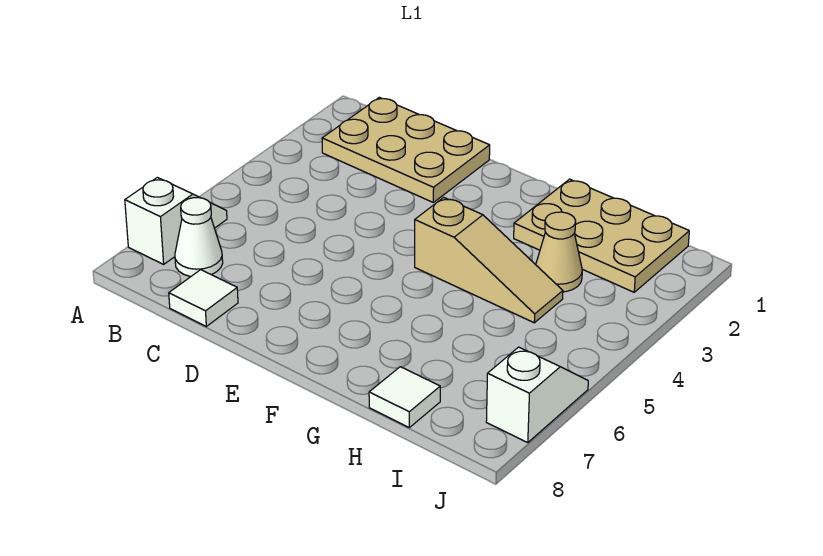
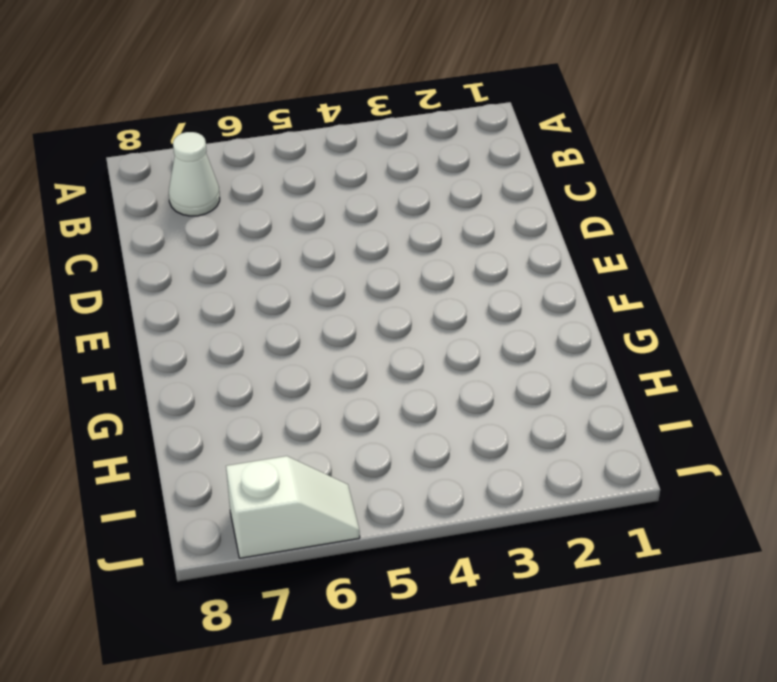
none -> white 1x2 slope [125,177,227,264]
none -> tan 2x3 plate [322,97,490,202]

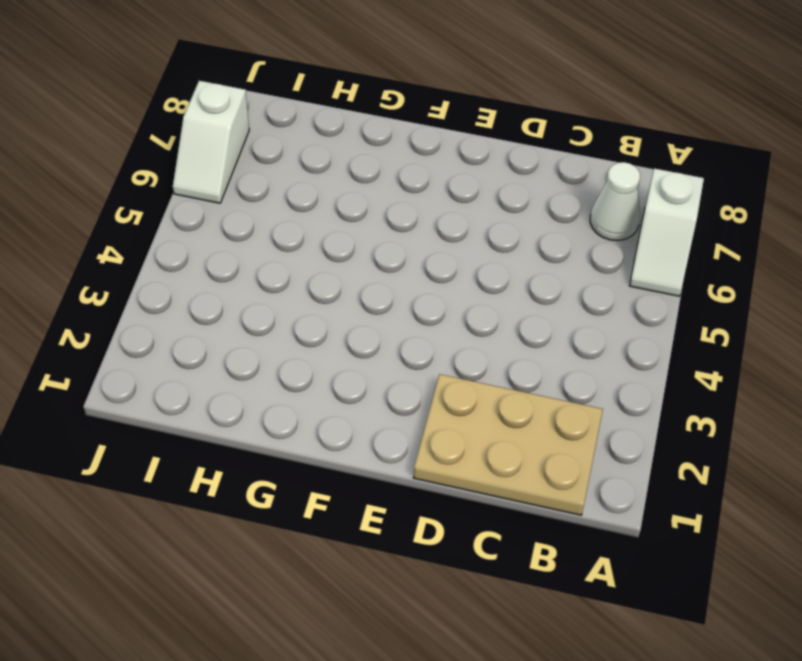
none -> white 1x1 tile [169,270,238,326]
none -> tan 1x3 slope [415,197,563,323]

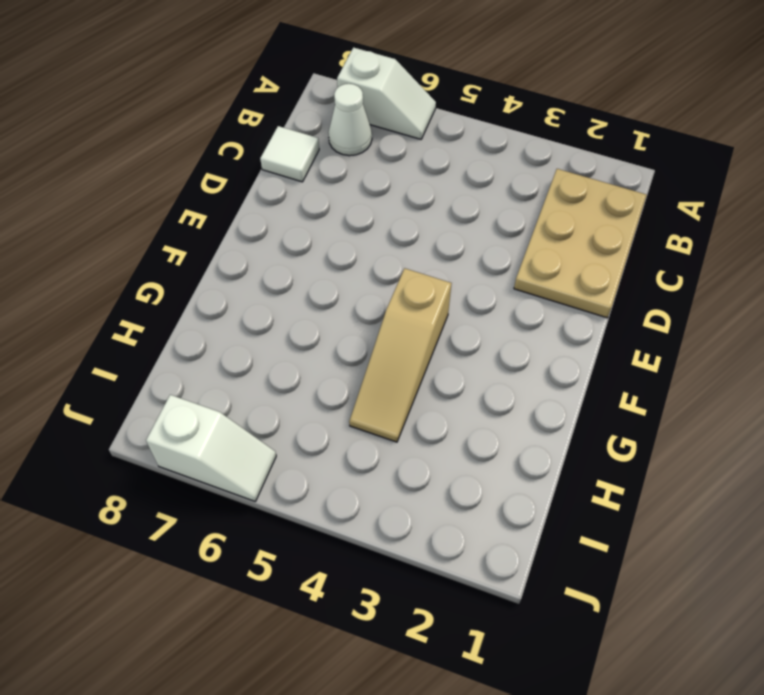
none -> tan 2x3 plate [514,179,689,292]
none -> tan 1x1 cone [536,212,582,292]

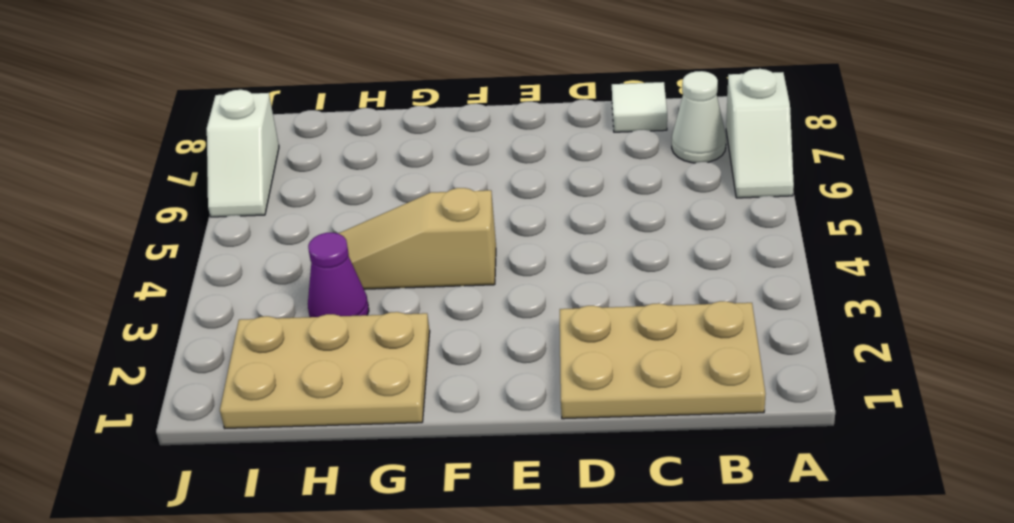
purple 1x1 cone [308,233,369,317] -> tan 1x1 cone [536,212,582,292]
none -> white 1x1 tile [369,367,440,427]

